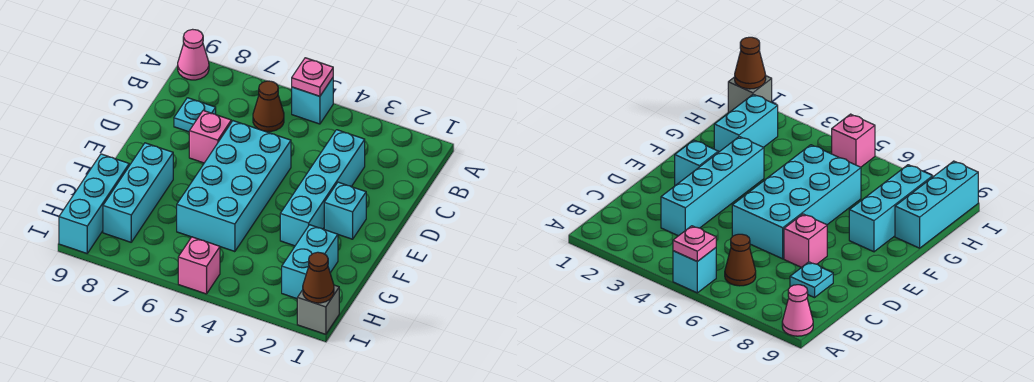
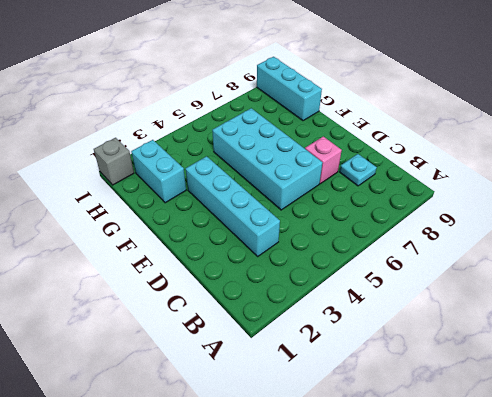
none -> cyan 1x1 brick [292,78,333,124]
none -> pink 1x1 cone [178,29,209,80]
none -> brown 1x1 cone [253,81,284,132]

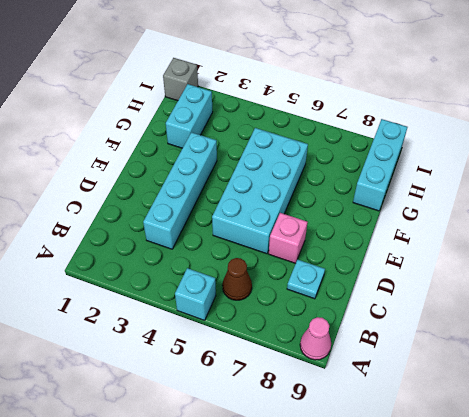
none -> cyan 1x1 brick [324,182,366,239]
none -> cyan 1x3 brick [103,143,173,242]
none -> pink 1x1 brick [178,237,220,294]

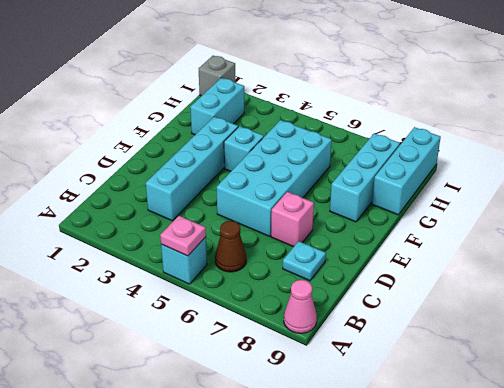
cyan 1x1 brick [224,126,264,171] -> cyan 1x1 brick moved to [324,182,366,239]
none -> pink 1x1 brick [178,237,220,294]
none -> brown 1x1 cone [303,252,334,303]

